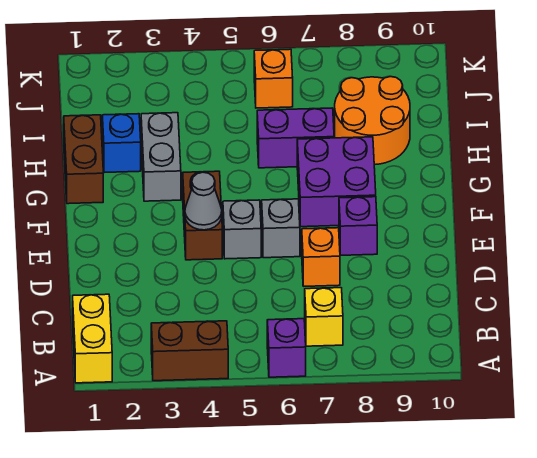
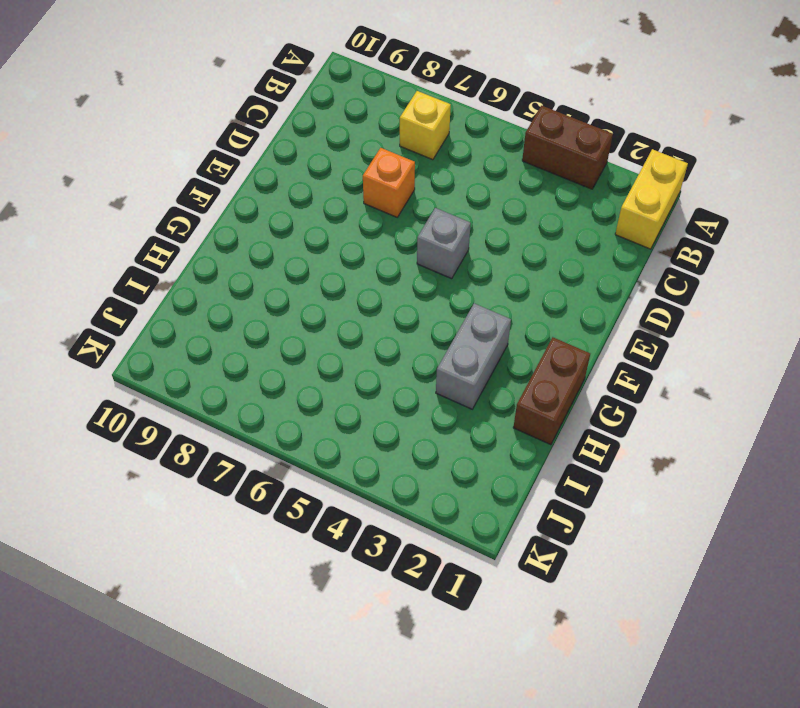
none -> purple 1x1 brick [267,319,306,377]
none -> brown 1x2 brick [183,171,222,260]
none -> grey 1x1 brick [262,199,300,258]

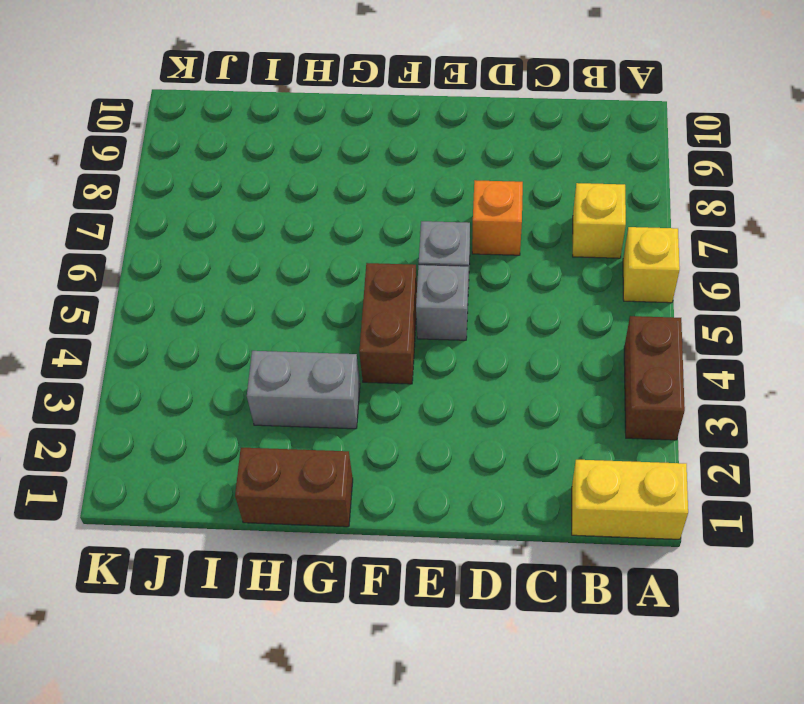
yellow 1x1 brick [623,227,680,303] -> purple 1x1 brick [267,319,306,377]
brown 1x2 brick [359,263,417,384] -> brown 1x2 brick turned to [183,171,222,260]
none -> purple 1x1 brick [339,197,377,255]
none -> purple 2x2 brick [297,137,376,227]
none -> blue 1x1 brick [102,114,141,173]

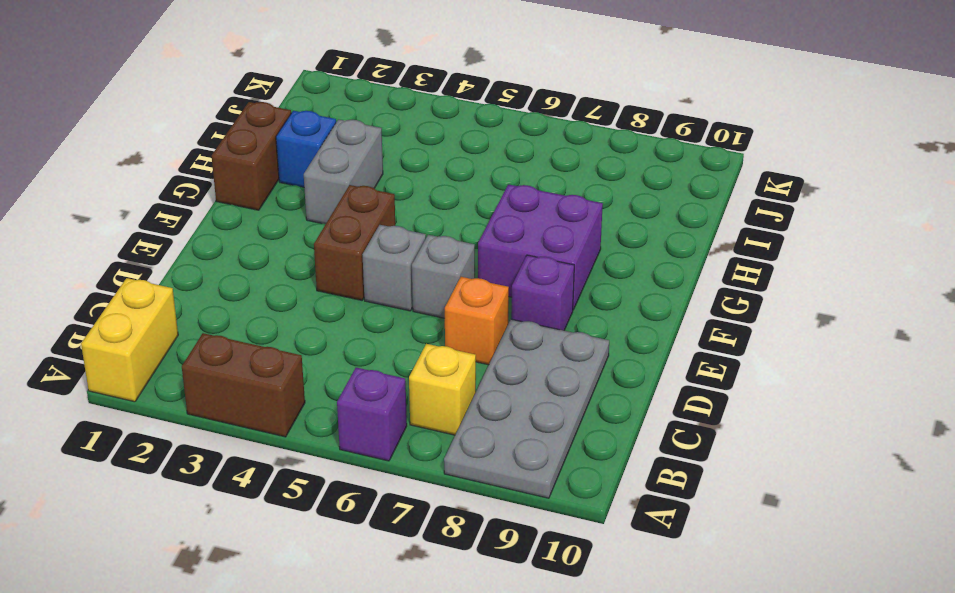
grey 2x4 plate [444,319,609,498] -> none
none -> purple 1x2 brick [257,108,334,168]
none -> orange 2x2 round brick [335,77,410,165]
none -> orange 1x1 brick [254,49,293,108]

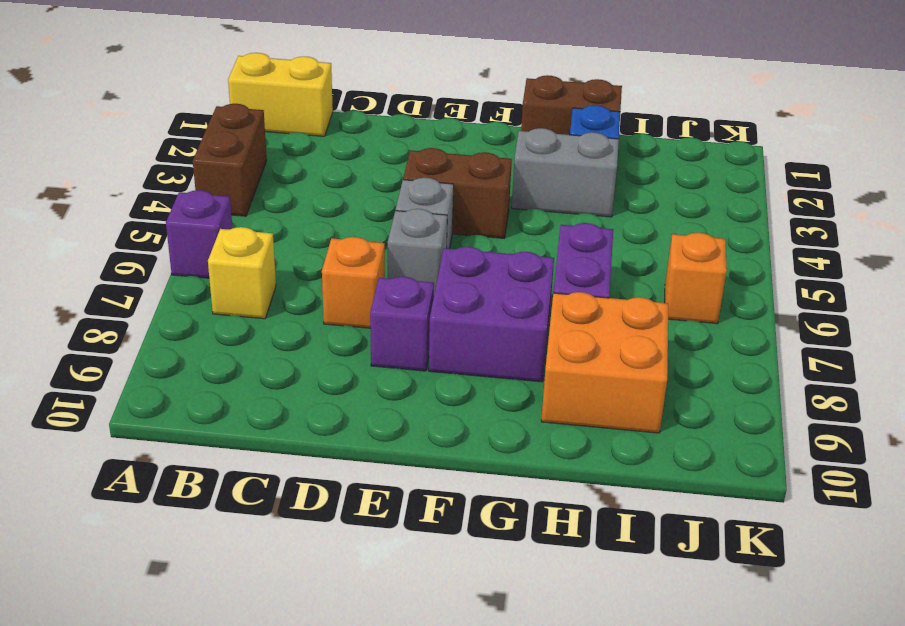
orange 2x2 brick [541,292,668,433] -> orange 2x2 round brick [335,77,410,165]
none -> grey 1x1 cone [185,172,222,230]

